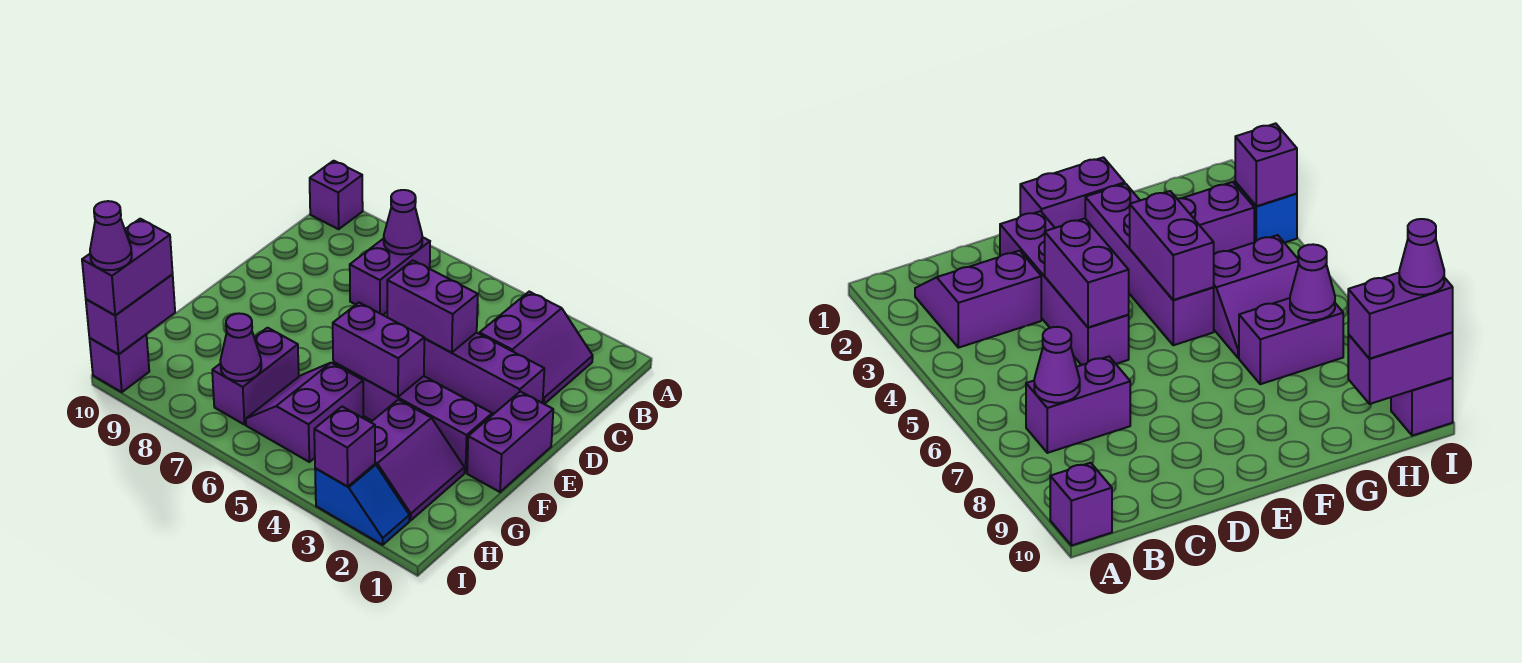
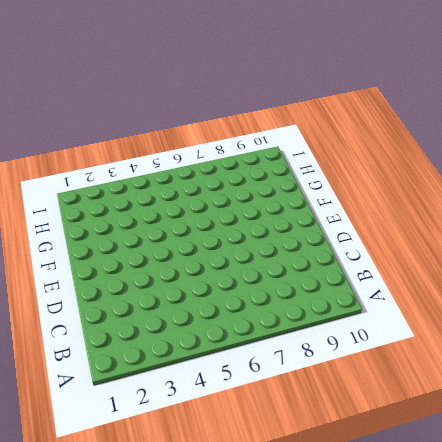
none -> purple 1x1 brick [310,161,363,229]
none -> purple 2x2 slope [479,292,593,404]
none -> purple 1x2 brick [350,237,430,315]

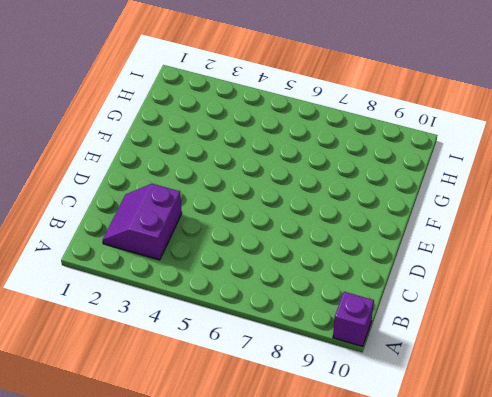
none -> purple 1x2 brick [350,237,430,315]
none -> purple 1x4 brick [424,333,544,414]
none -> purple 1x2 brick [467,391,553,492]

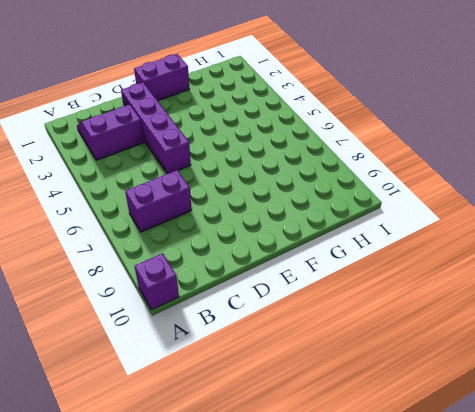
none -> purple 1x4 brick [333,362,492,473]
none -> purple 2x2 slope [371,400,464,520]
none -> purple 2x2 slope [246,363,363,462]

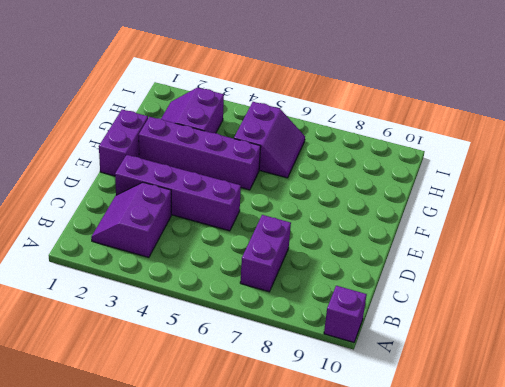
none -> purple 1x2 brick [212,328,299,425]
none -> blue 1x2 slope [315,464,410,545]
none -> purple 1x1 brick [89,334,149,392]

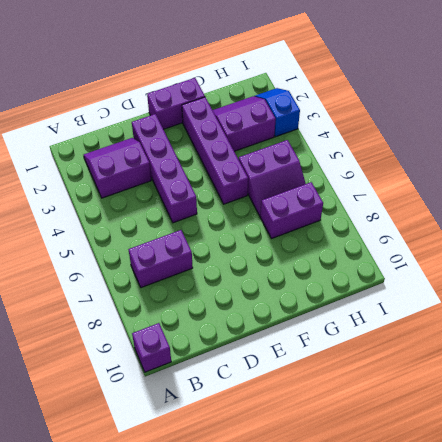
none -> purple 1x1 brick [89,334,149,392]
none -> purple 1x1 cone [384,190,422,255]
none -> purple 1x2 brick [387,260,478,353]

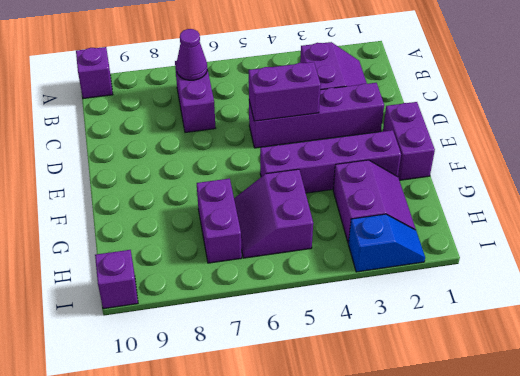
none -> purple 1x2 brick [333,303,425,397]
none -> purple 1x1 cone [220,313,261,381]
none -> purple 1x2 brick [86,275,175,354]

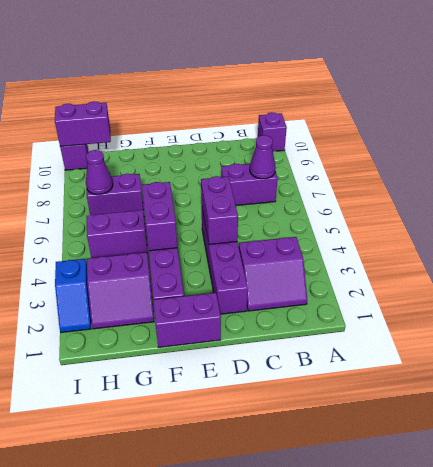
none -> purple 1x1 brick [314,407,375,487]
none -> purple 1x2 brick [82,219,173,315]
none -> purple 1x1 cone [90,201,132,270]

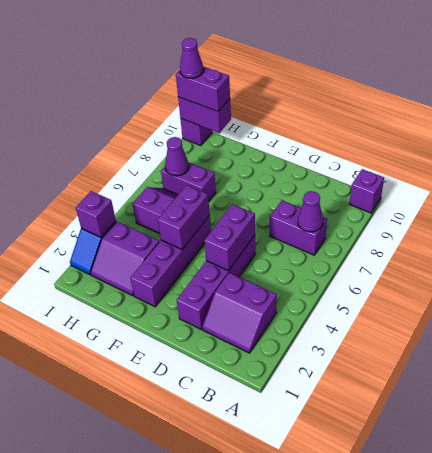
none -> purple 1x2 brick [467,391,553,492]

